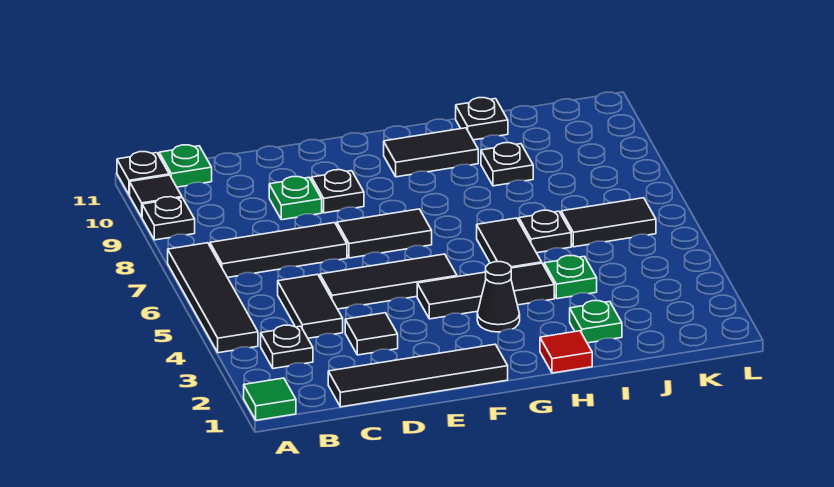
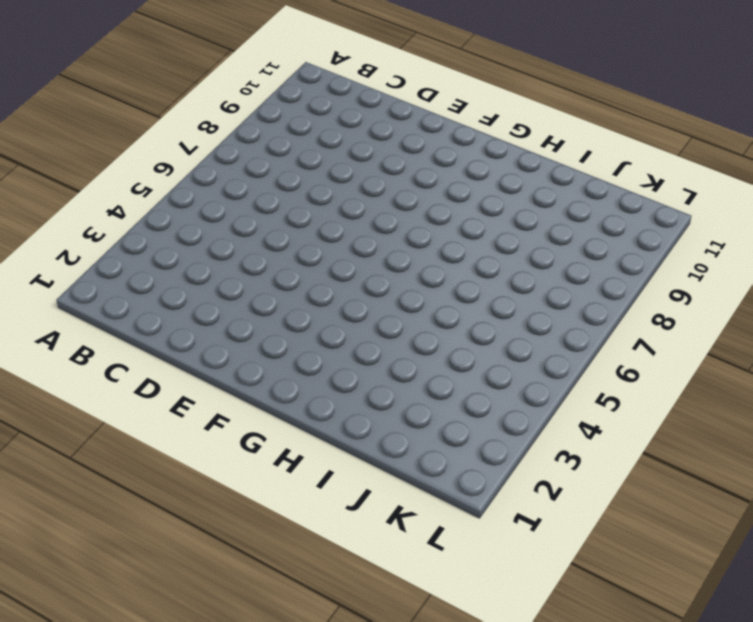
none -> green 1x1 tile [244,378,296,420]
none -> black 1x4 tile [168,243,258,353]
none -> black 1x1 plate [142,197,195,240]

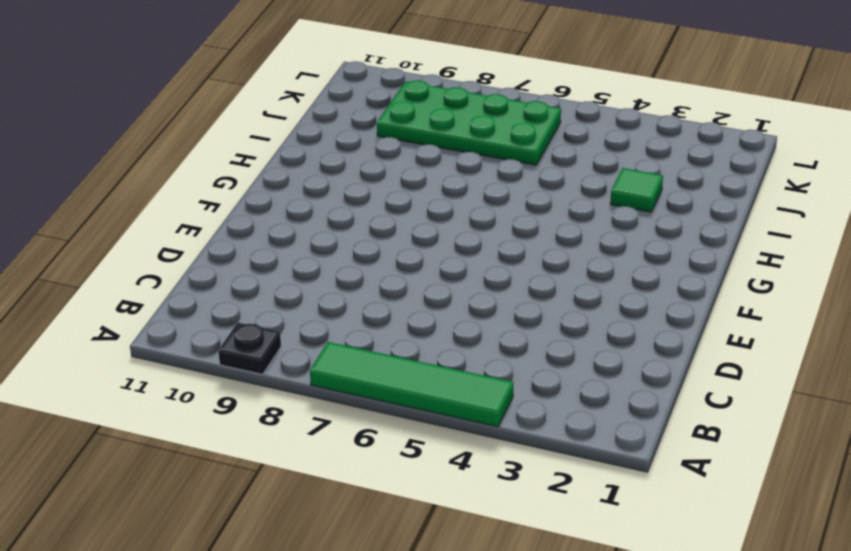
green 1x4 tile [310,342,513,427] -> black 1x4 tile [168,243,258,353]
green 1x1 tile [610,168,663,212] -> green 1x1 tile moved to [244,378,296,420]
green 2x4 plate [377,81,561,165] -> black 1x2 tile [561,198,656,247]
none -> black 1x1 tile [130,175,182,217]
none -> black 1x1 plate [117,152,169,195]
none -> black 1x1 plate [261,325,313,369]

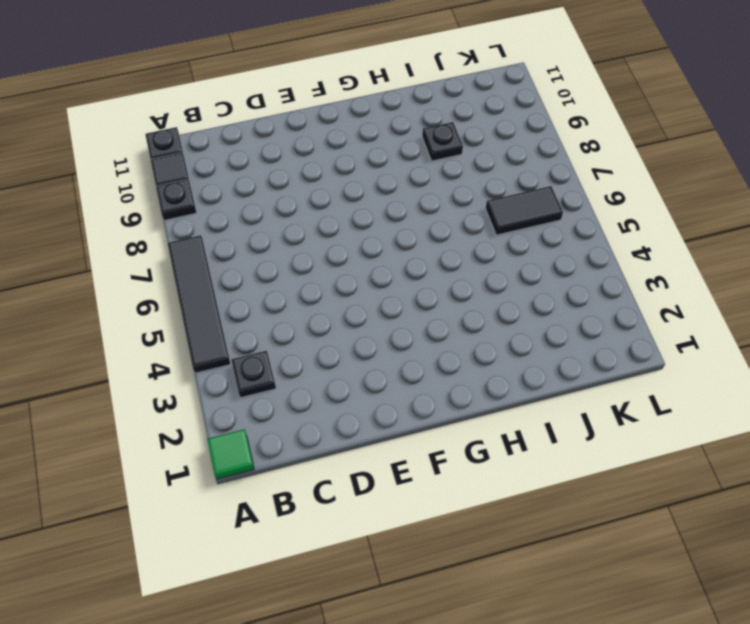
none -> black 1x3 tile [210,223,347,277]
none -> green 1x1 plate [159,145,212,187]
none -> black 1x4 tile [328,344,508,407]

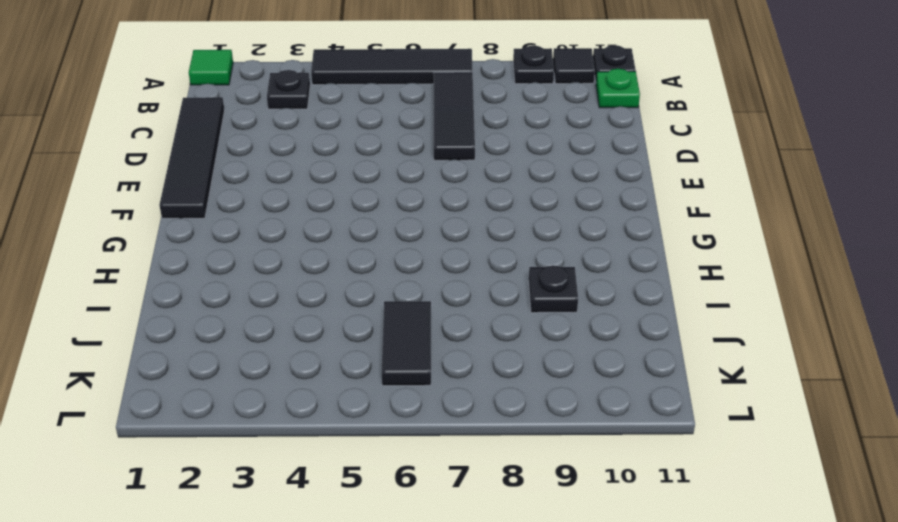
none -> black 1x2 tile [278,274,343,338]
none -> black 1x1 tile [345,313,398,355]
none -> black 1x3 tile [320,254,457,309]

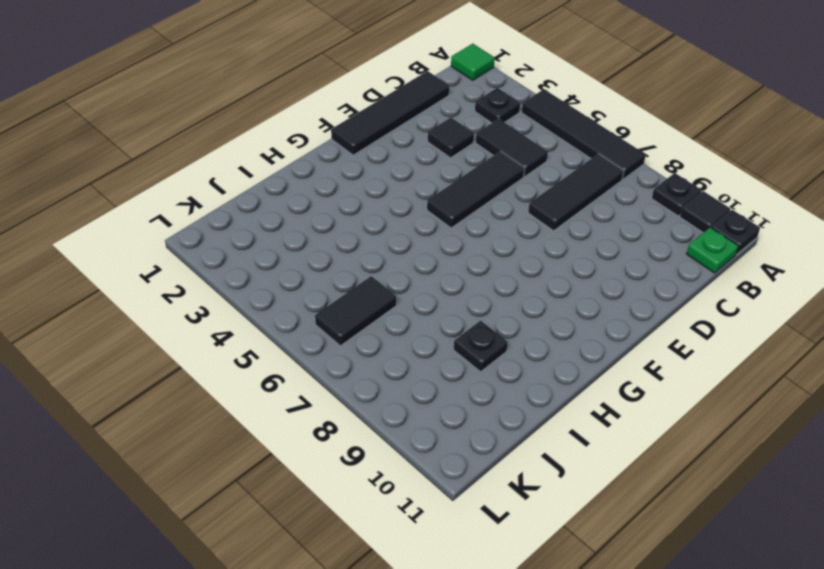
none -> green 1x1 plate [269,177,322,220]
none -> black 1x2 tile [337,209,432,258]
none -> black 1x1 plate [312,170,364,213]

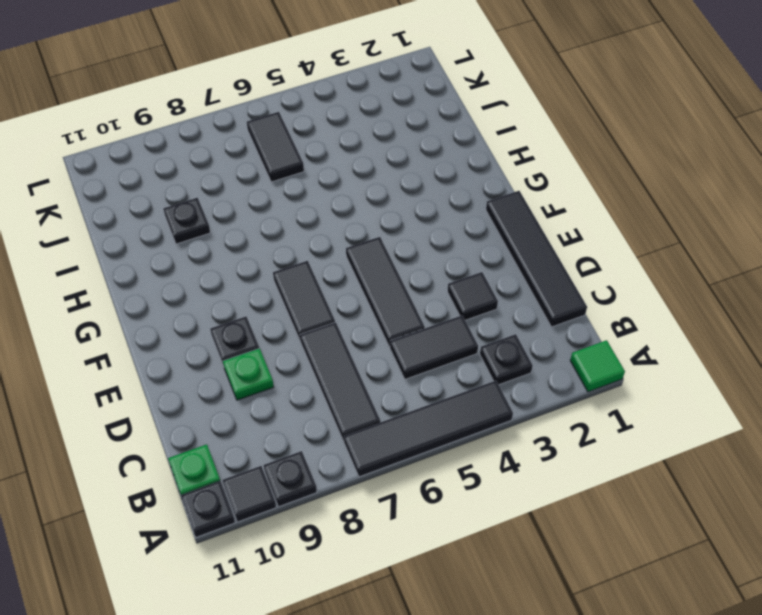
none -> black 1x3 tile [417,263,554,319]
none -> black 1x1 cone [477,262,520,332]
none -> black 1x2 tile [384,128,478,177]

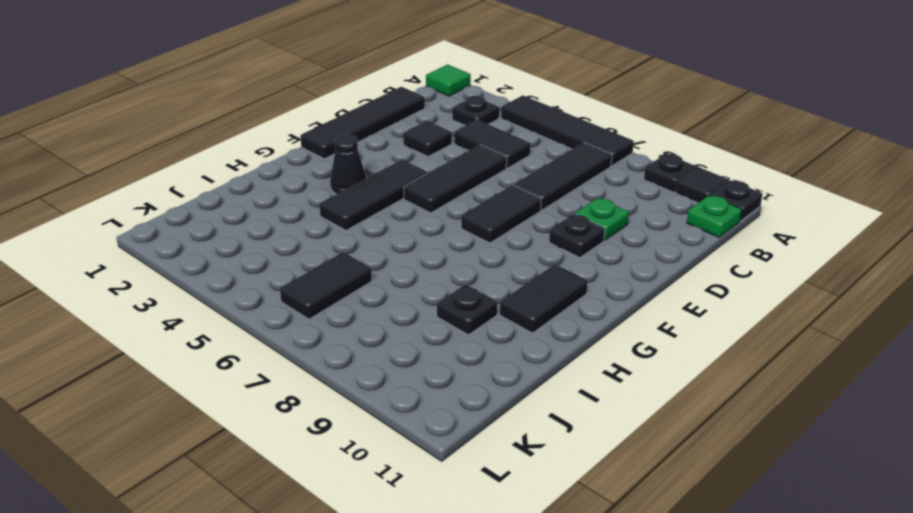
none -> red 1x1 tile [540,331,592,373]
none -> black 1x2 tile [477,218,542,268]
none -> green 1x1 plate [570,301,622,343]

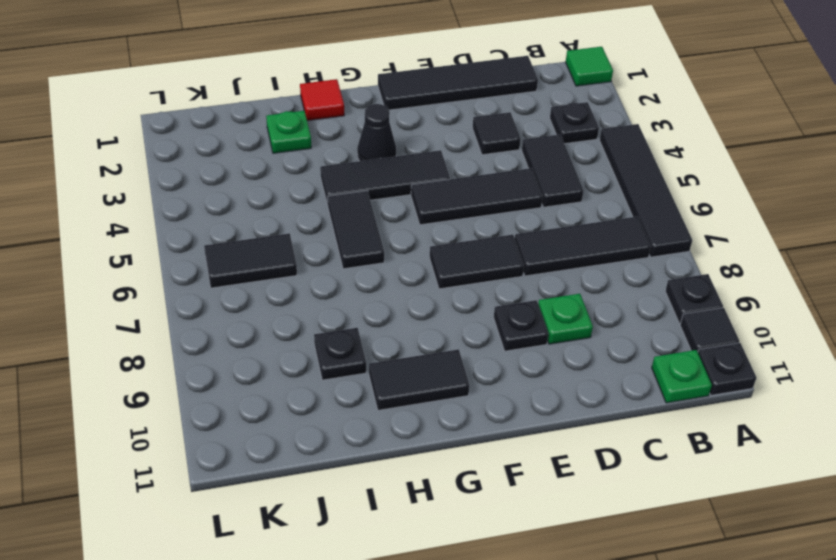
none -> green 1x1 plate [544,256,597,299]
none -> black 1x1 plate [519,210,571,253]
none -> black 1x1 plate [456,98,508,140]

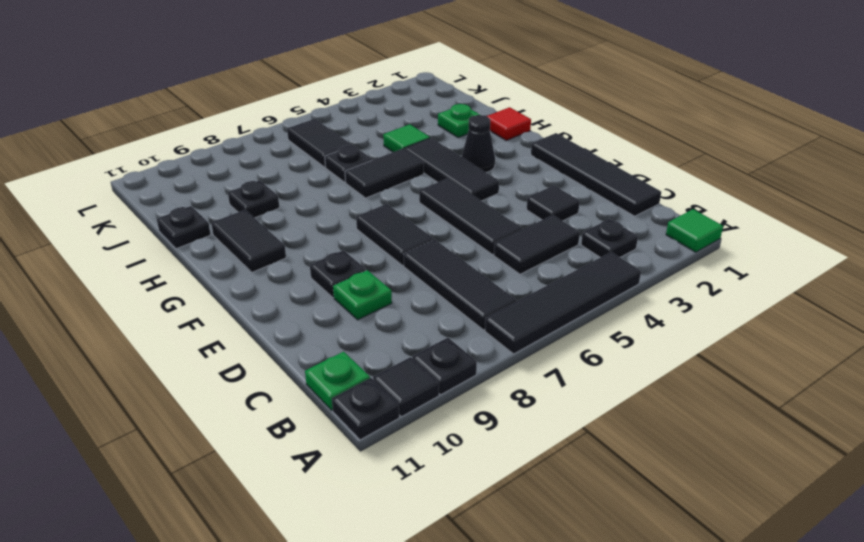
green 1x1 tile [383,124,430,152] -> green 1x1 plate [544,256,597,299]

